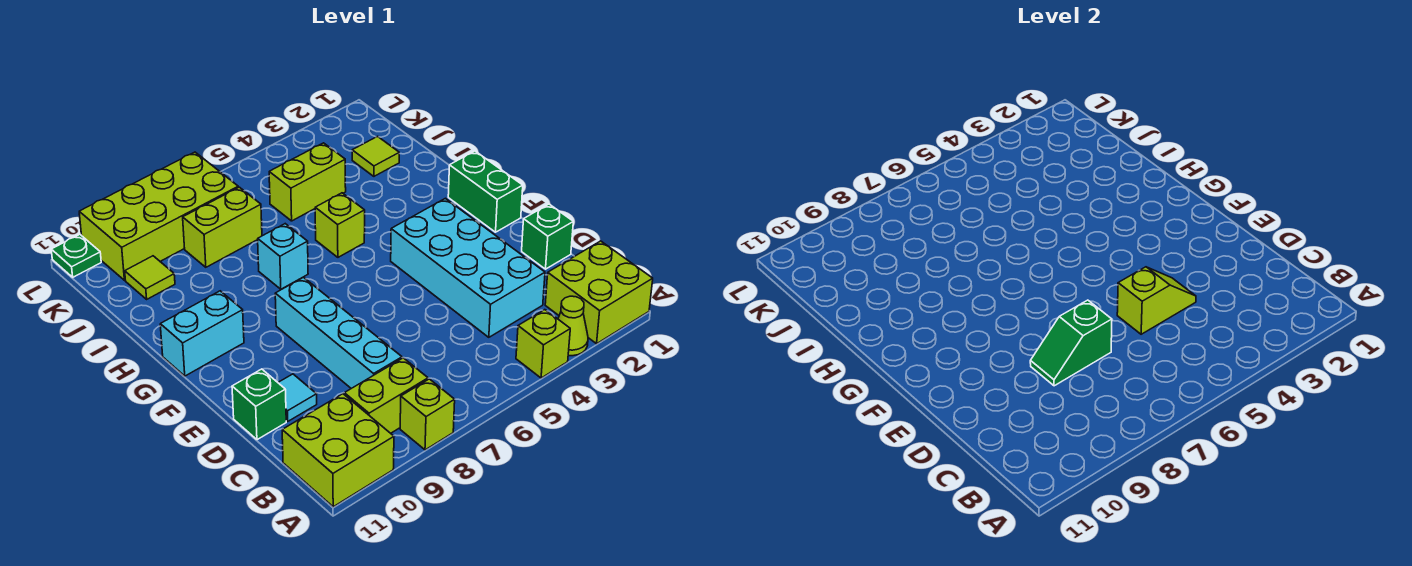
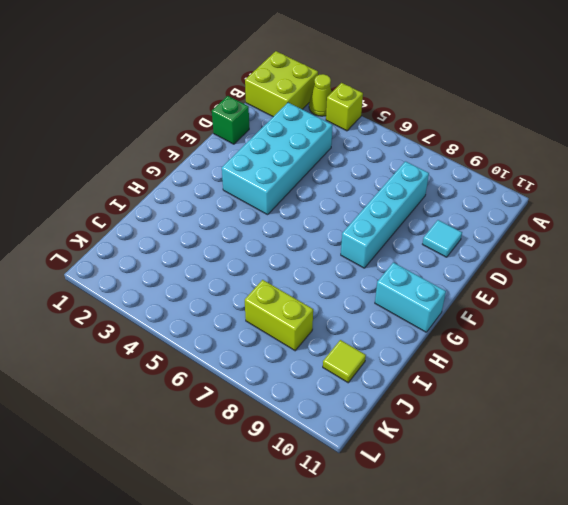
none -> lime 1x1 brick [400,379,455,450]
none -> lime 2x2 brick [282,394,394,507]
none -> lime 1x2 brick [344,358,428,433]

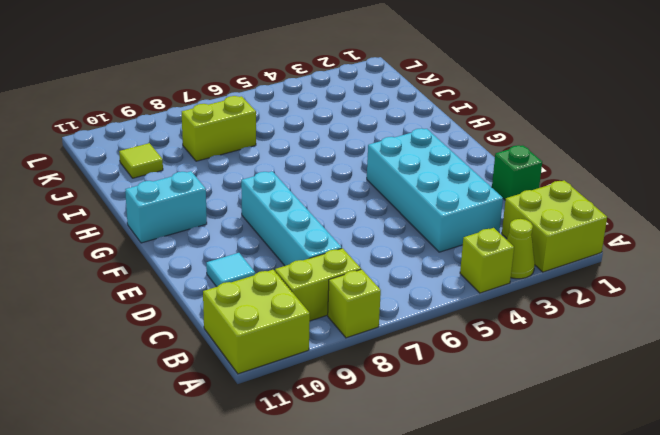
none -> green 1x1 brick [232,369,286,440]
none -> green 1x2 brick [448,151,523,232]
none -> lime 1x1 brick [315,193,365,257]

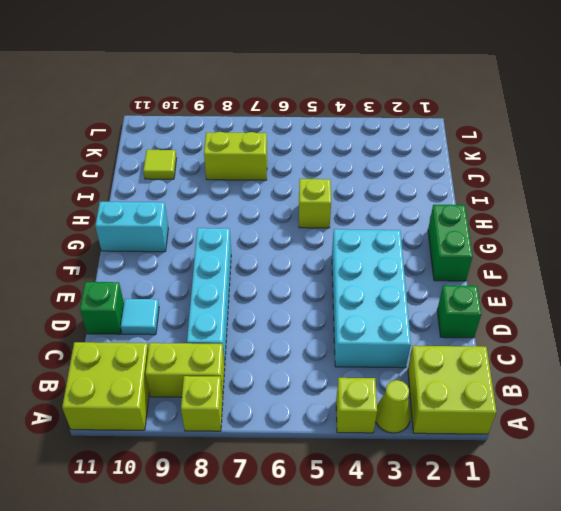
none -> cyan 1x1 brick [258,224,308,289]
none -> lime 1x1 tile [352,136,399,176]
none -> lime 1x2 brick [269,143,346,221]

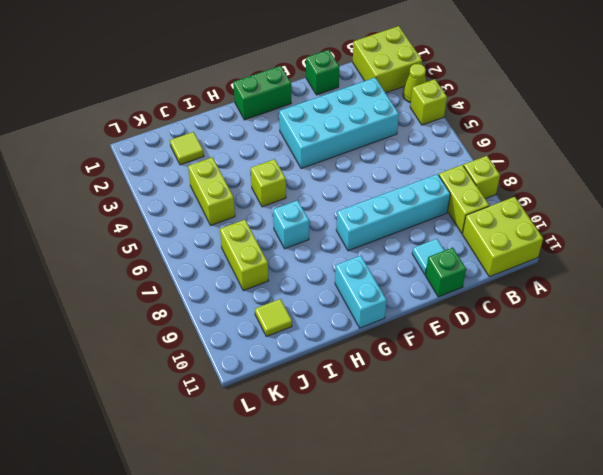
none -> lime 2x4 brick [79,152,238,280]
none -> green 1x1 plate [51,234,101,277]
none -> lime 1x2 slope [1117,267,1196,334]

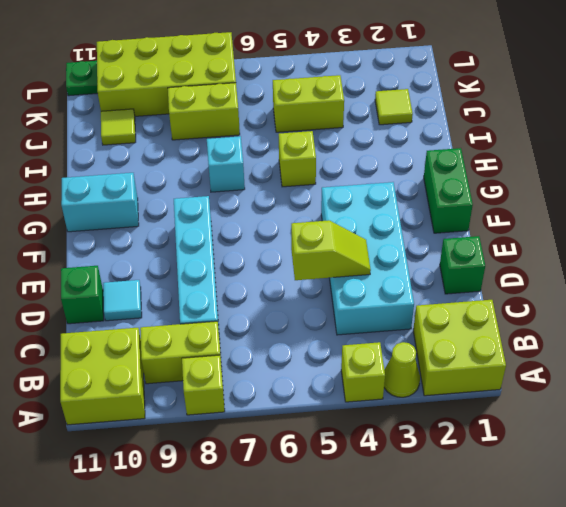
none -> green 1x2 slope [1030,300,1112,386]

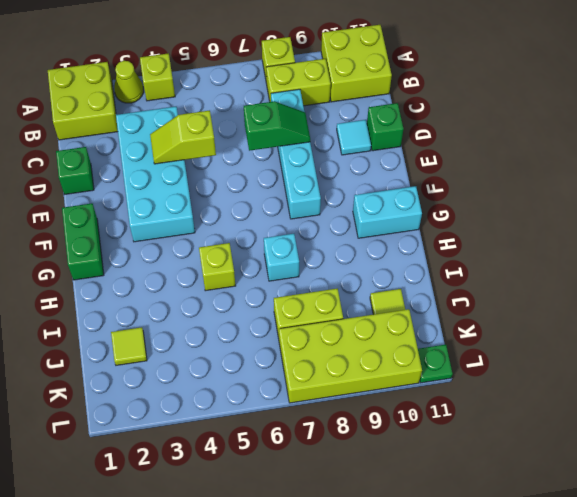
none -> lime 1x2 brick [269,143,346,221]

